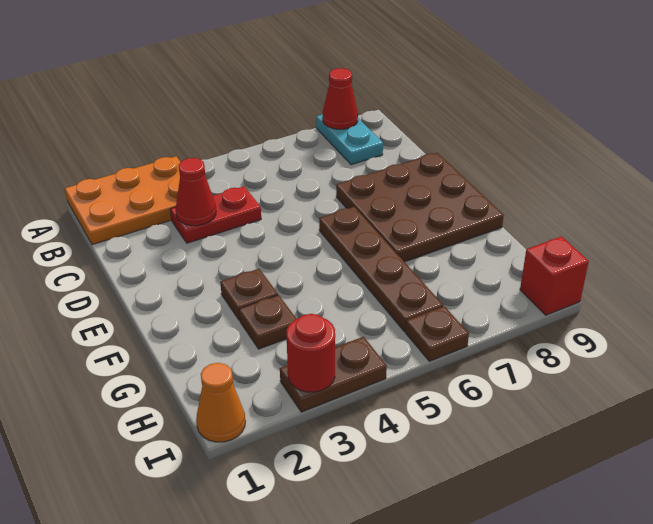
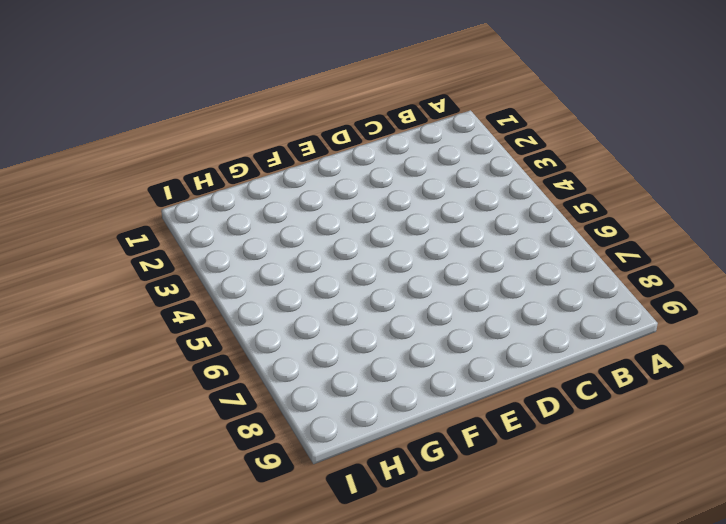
none -> orange 2x3 plate [65,156,180,245]
none -> cyan 1x2 plate [316,114,383,165]
none -> red 1x2 plate [170,186,261,243]

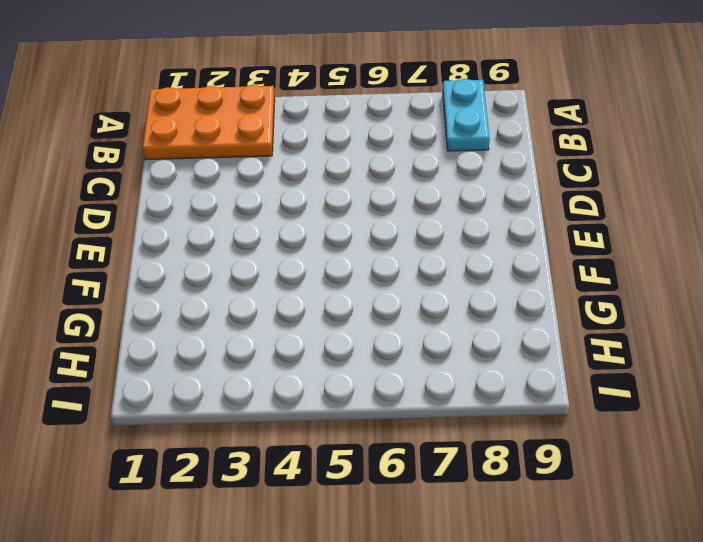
none -> red 1x2 plate [170,186,261,243]
none -> brown 3x3 plate [336,153,504,262]
none -> brown 1x4 plate [319,207,443,332]

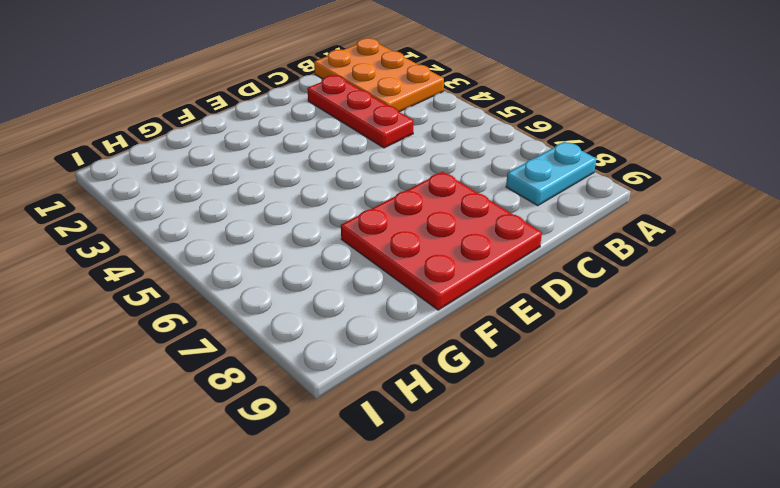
red 1x3 plate [307,75,413,148] -> red 1x2 plate [170,186,261,243]
red 3x3 plate [341,172,542,310] -> brown 3x3 plate [336,153,504,262]
none -> brown 1x4 plate [319,207,443,332]
none -> brown 1x1 plate [220,269,278,320]
none -> brown 1x1 plate [239,295,296,349]

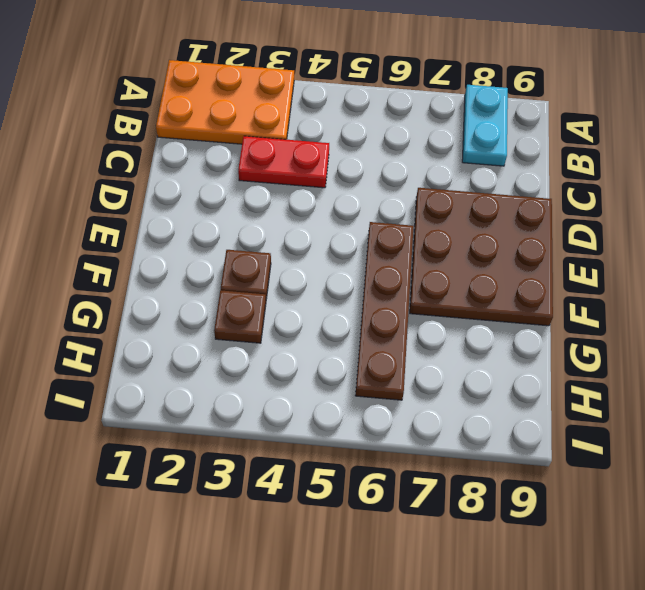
none -> orange 1x1 cone [196,363,245,442]
none -> brown 1x2 plate [280,337,387,412]
none -> brown 1x1 plate [406,306,469,361]

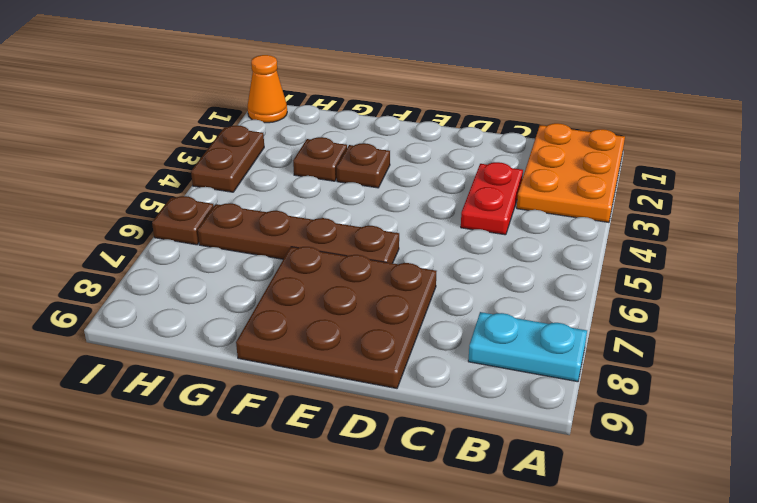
none -> red 1x1 brick [520,236,589,315]
none -> red 1x1 cone [323,68,358,129]
none -> red 1x1 cone [176,158,216,226]

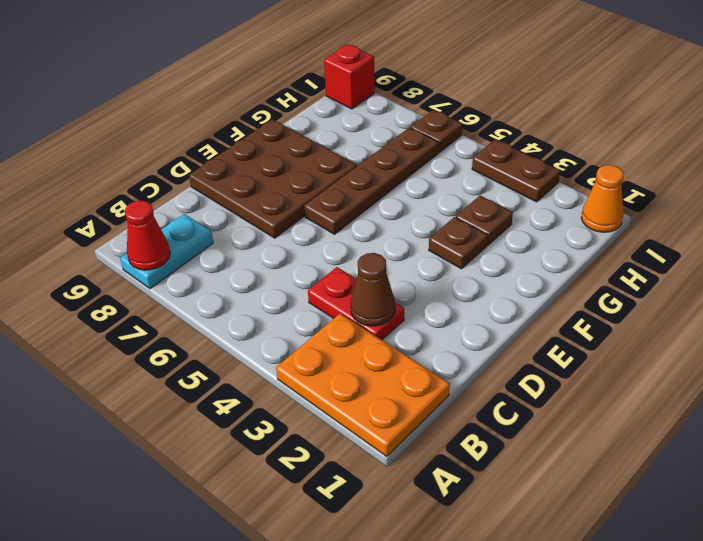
brown 1x1 cone [351,253,395,326] -> red 1x1 cone [176,158,216,226]
none -> red 1x1 round brick [287,314,335,392]

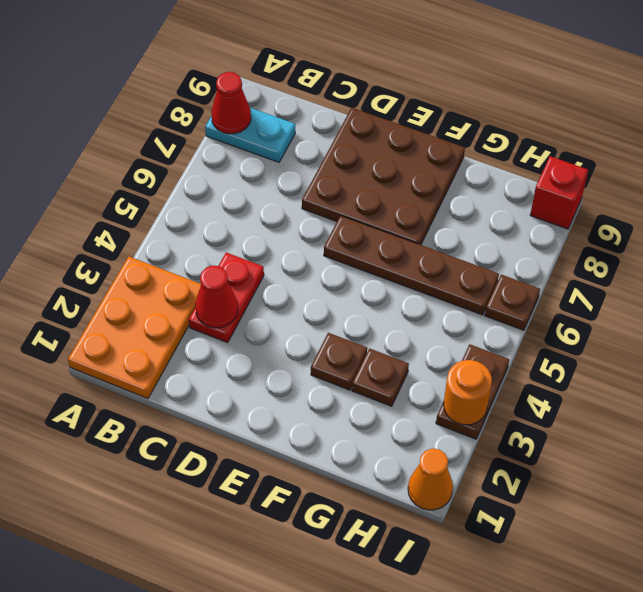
orange 1x1 round brick [444,360,492,425] -> red 1x1 round brick [287,314,335,392]

